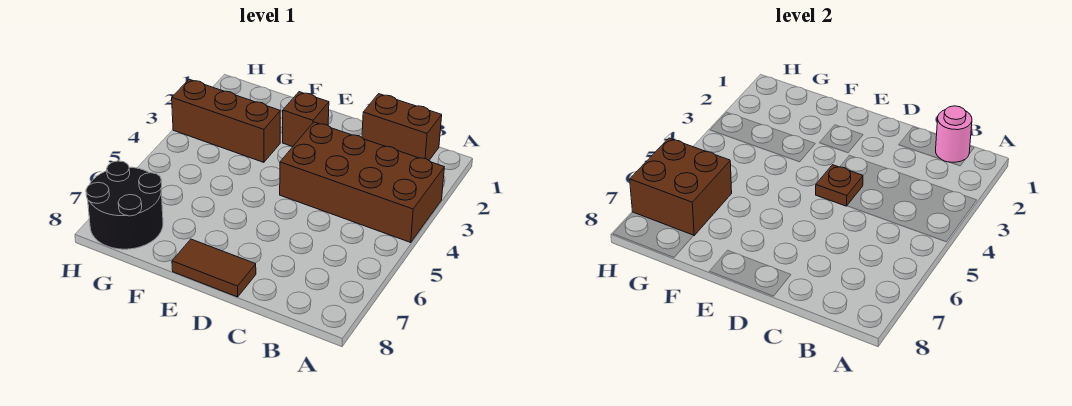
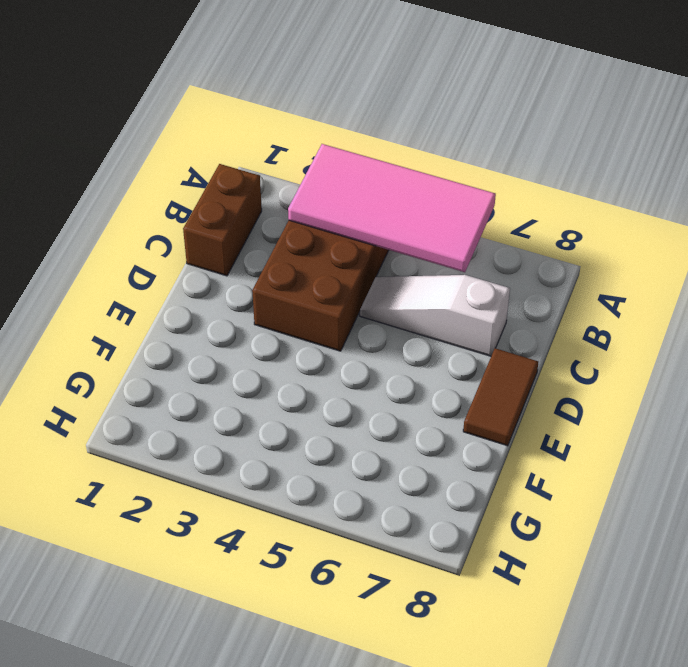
pink 2x4 tile [288,144,496,272] -> none
white 1x3 slope [360,275,510,356] -> none
none -> brown 1x1 brick [283,92,329,147]
none -> brown 1x3 brick [172,79,280,162]

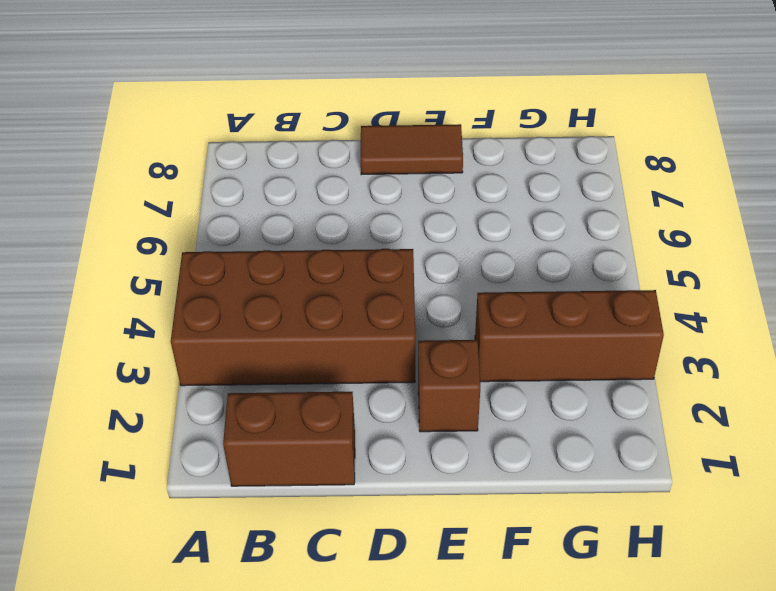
none -> black 2x2 round brick [86,161,163,249]
none -> pink 1x1 round brick [936,106,972,163]

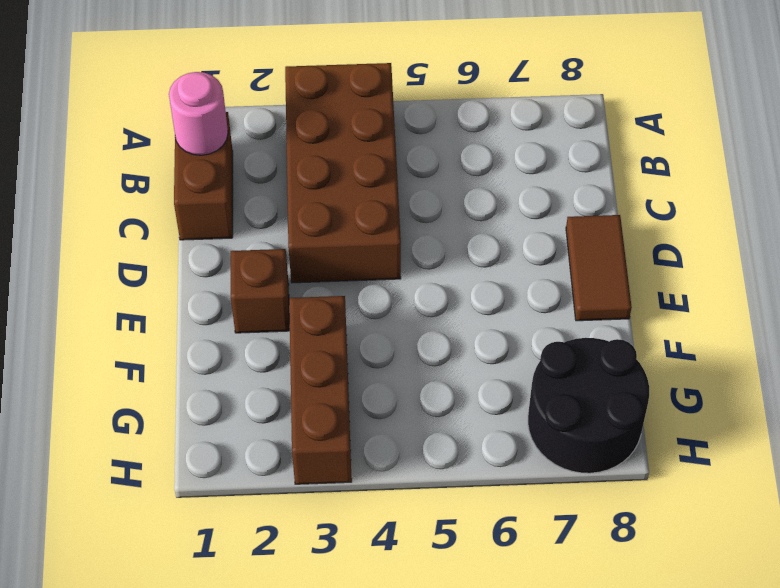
none -> brown 1x1 plate [816,165,863,206]
none -> brown 2x2 brick [630,138,732,235]

